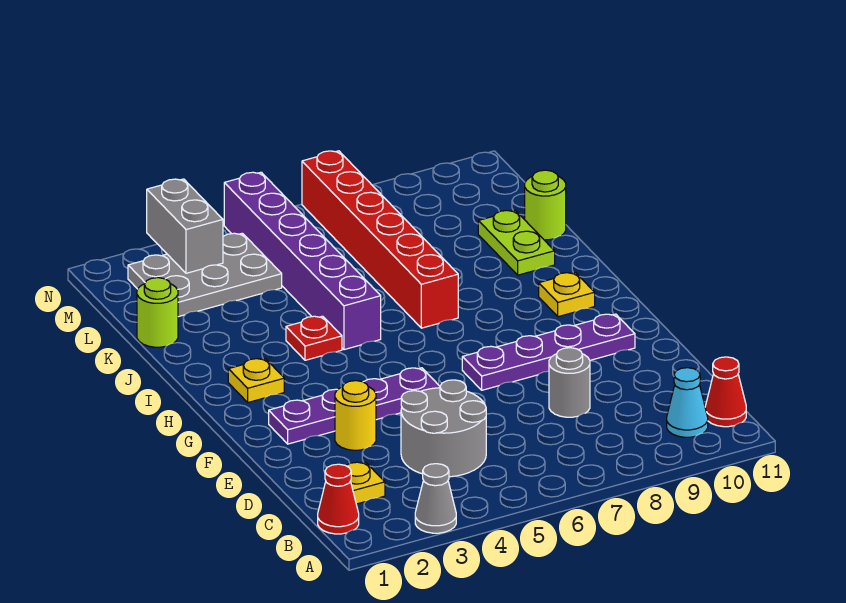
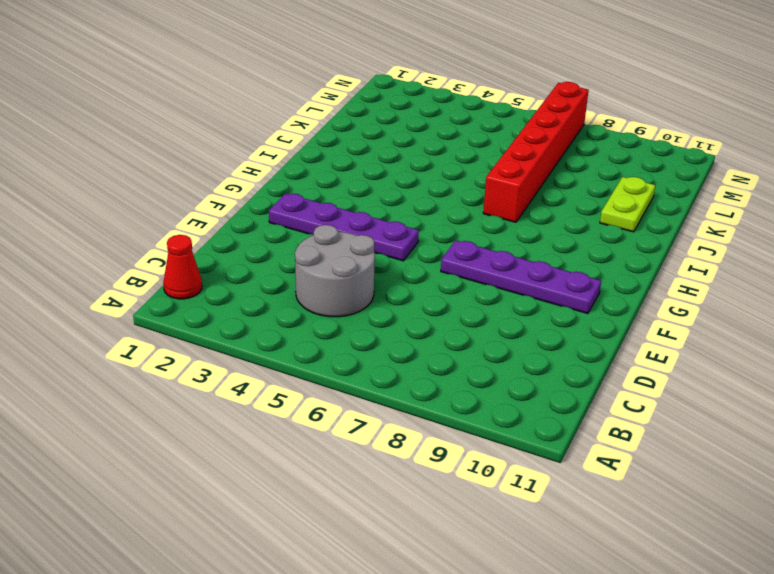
none -> grey 1x1 cone [415,464,456,533]
none -> cyan 1x1 cone [667,368,708,437]
none -> red 1x1 cone [705,357,746,427]

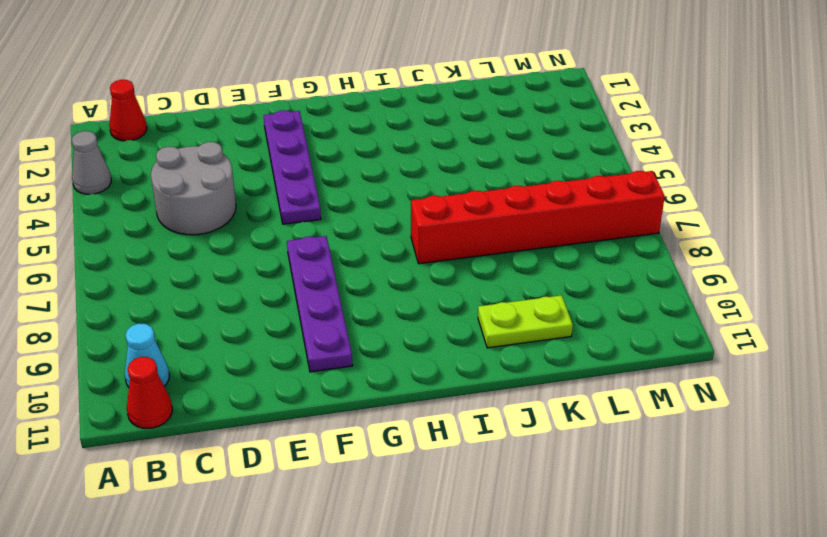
none -> yellow 1x1 plate [346,462,385,504]
none -> grey 1x1 round brick [549,348,590,417]
none -> yellow 1x1 round brick [335,381,376,450]

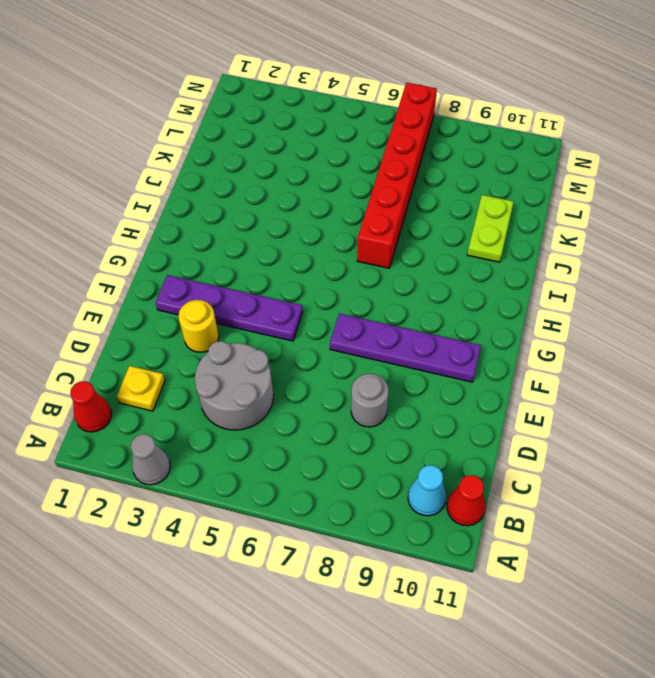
none -> yellow 1x1 plate [228,359,284,402]
none -> yellow 1x1 plate [539,273,595,317]
none -> red 1x1 plate [286,316,342,360]

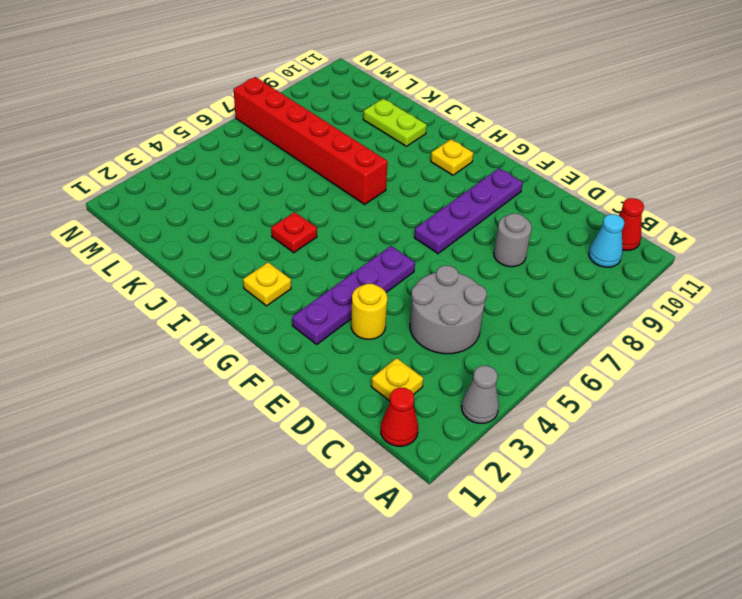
none -> purple 1x6 brick [224,172,381,350]
none -> lime 1x1 round brick [137,278,178,347]
none -> lime 1x1 round brick [525,170,566,240]

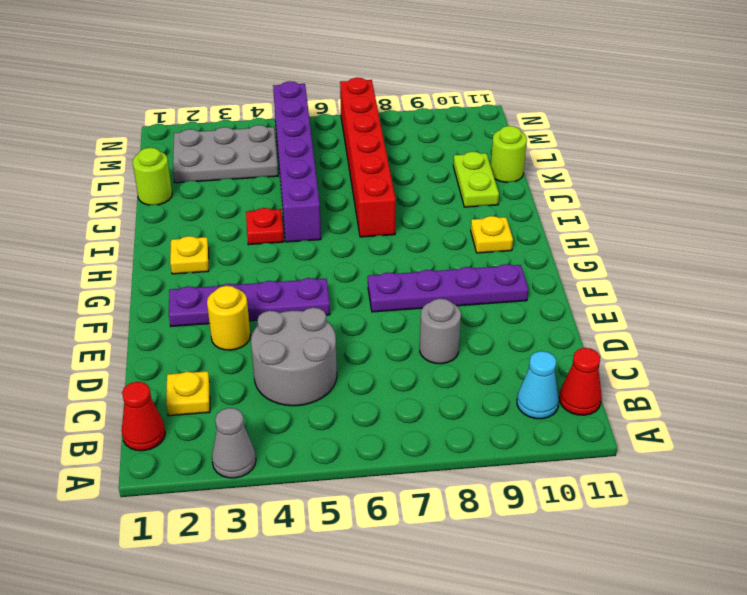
none -> grey 1x2 brick [147,179,223,273]

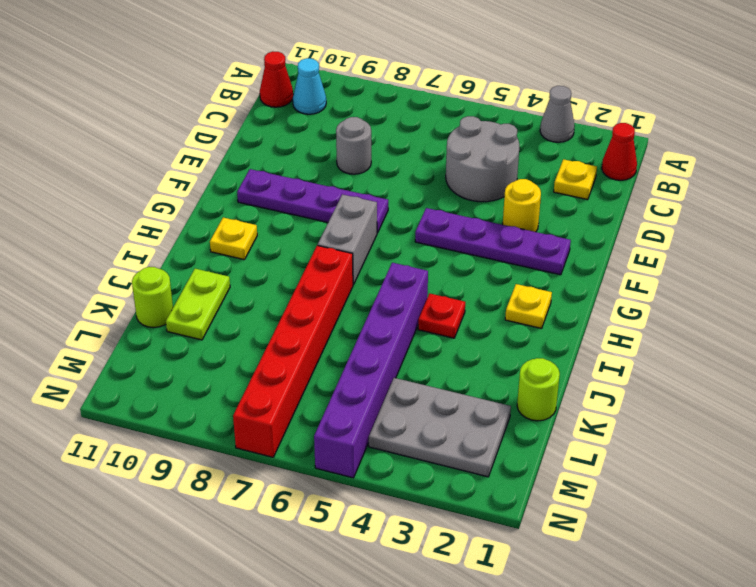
grey 1x2 brick [318,194,377,285] -> grey 1x2 brick moved to [147,179,223,273]

